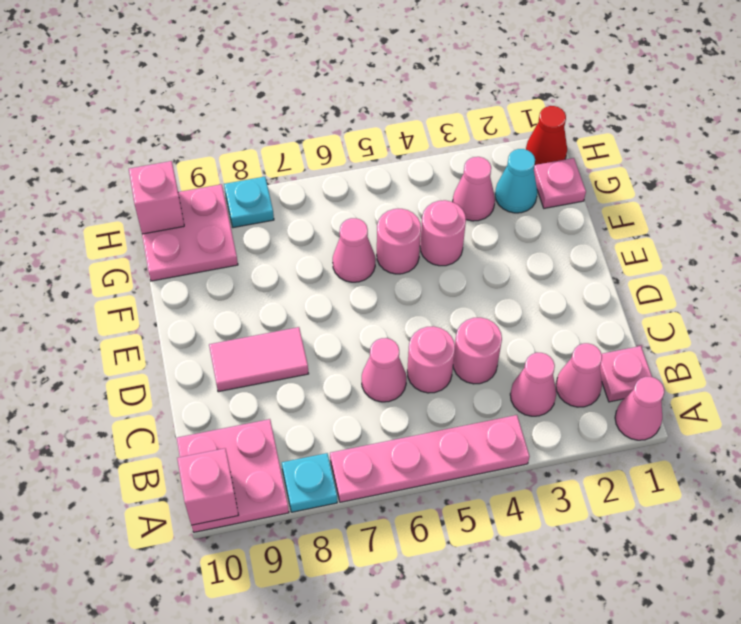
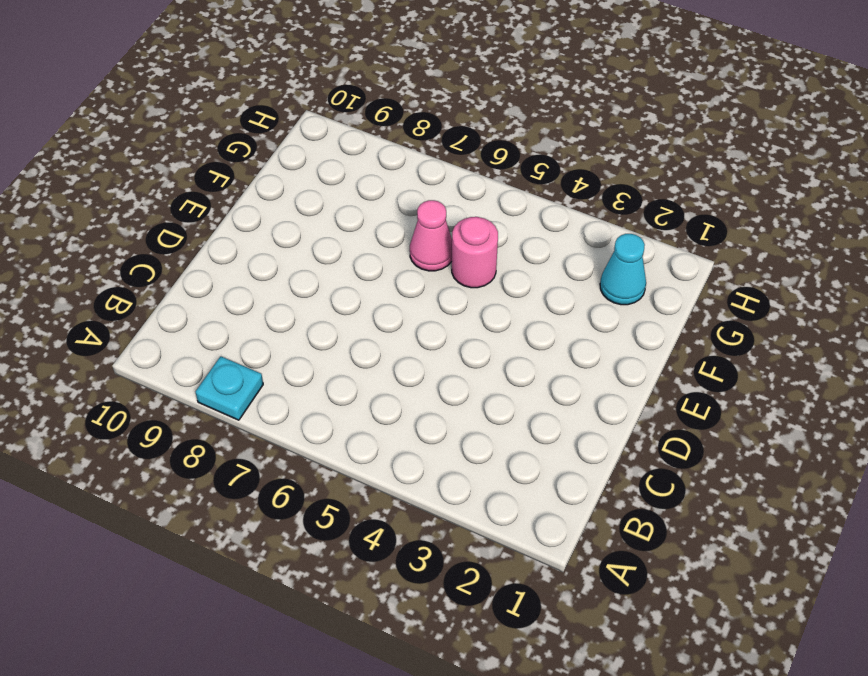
none -> pink 1x1 cone [615,377,664,440]
none -> pink 1x4 plate [330,415,530,502]
none -> pink 2x2 plate [176,419,289,532]

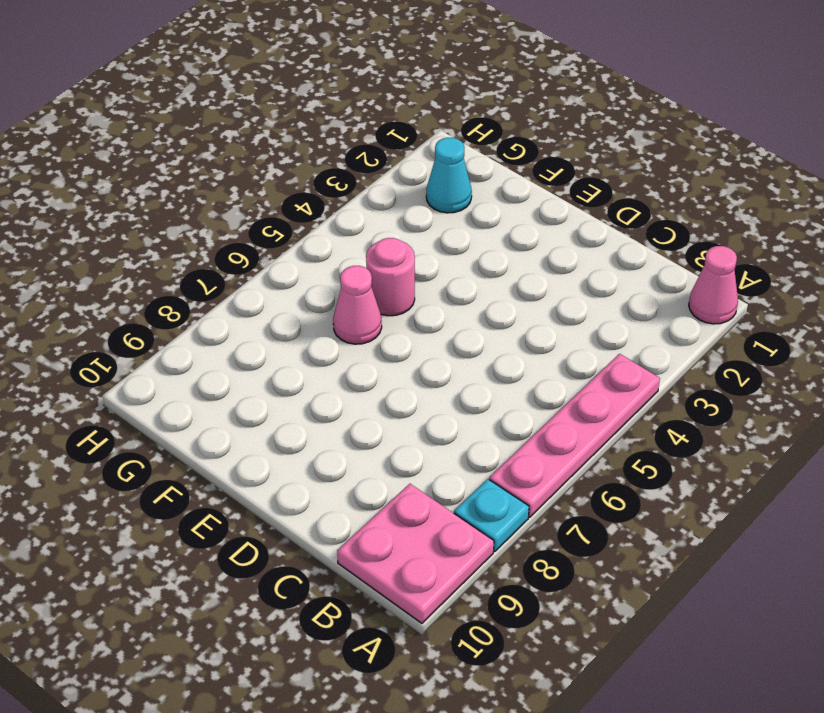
none -> pink 1x1 plate [600,346,652,402]
none -> pink 1x1 cone [556,343,602,407]
none -> pink 1x1 cone [510,353,556,416]

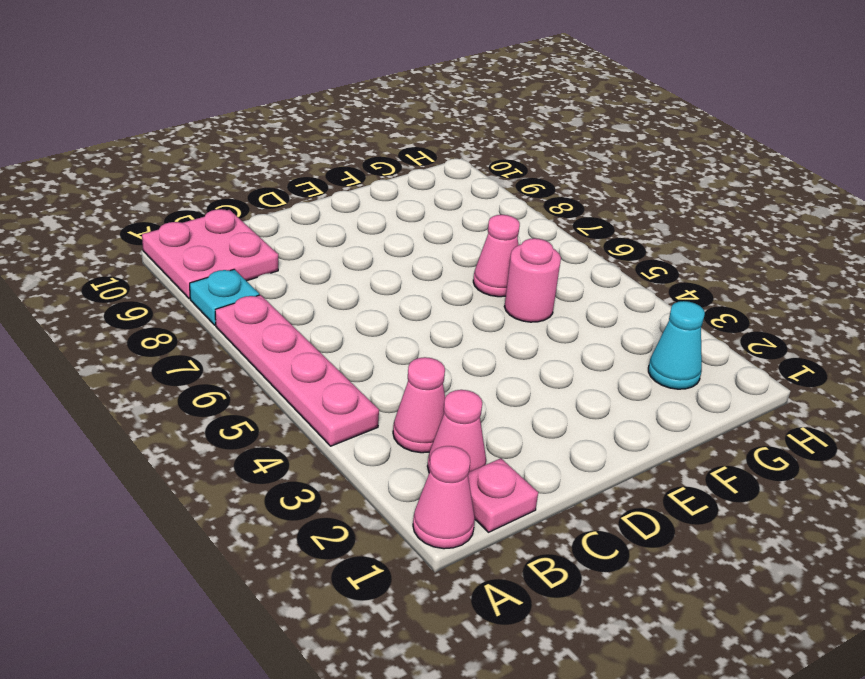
none -> pink 1x1 round brick [453,318,502,384]
none -> pink 1x1 round brick [407,326,455,393]
none -> pink 1x1 cone [362,338,406,402]

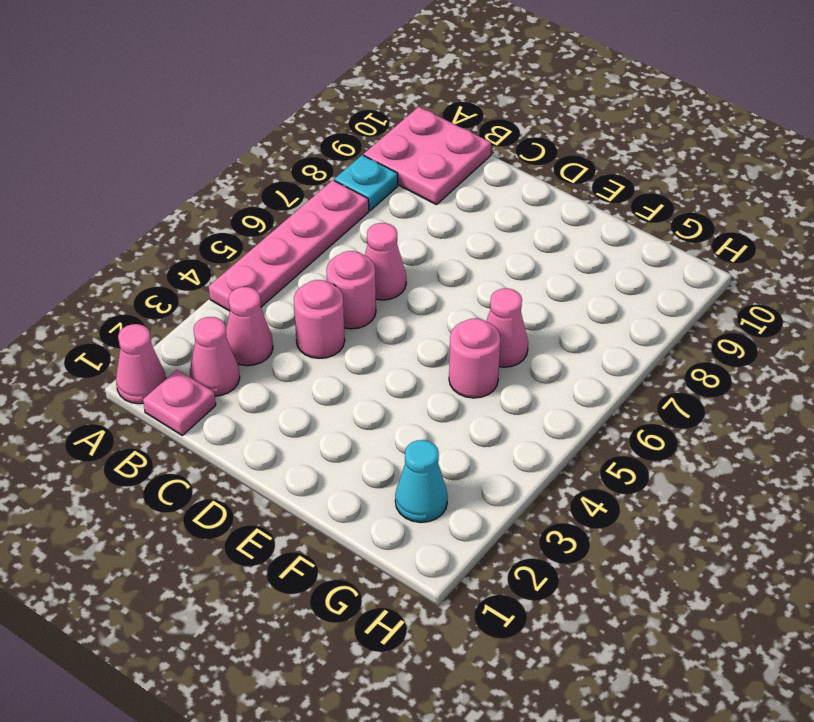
none -> pink 1x2 tile [209,327,309,392]
none -> pink 1x1 round brick [420,200,466,266]
none -> pink 1x1 plate [534,158,586,208]

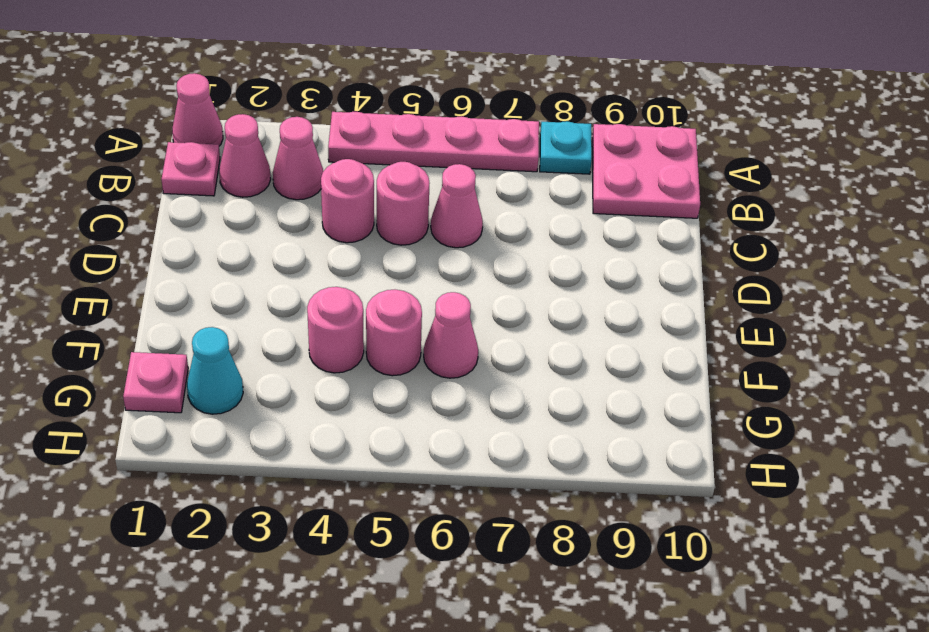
none -> pink 1x2 tile [209,327,309,392]
none -> pink 1x1 cone [453,157,495,221]
none -> pink 2x2 plate [142,184,238,281]

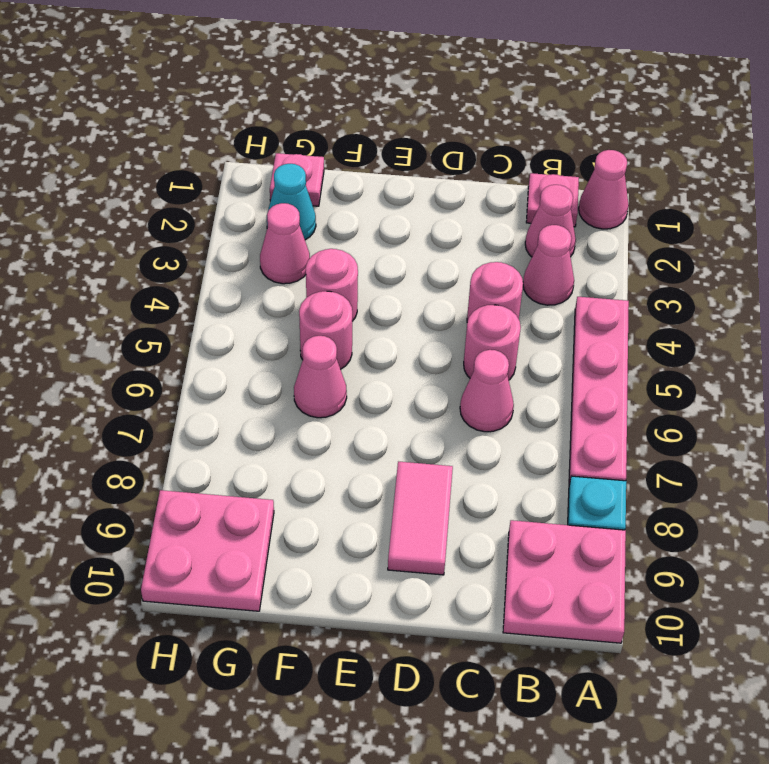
none -> red 1x1 cone [526,106,567,165]
none -> cyan 1x1 plate [224,177,274,228]
none -> pink 1x1 brick [177,448,239,525]

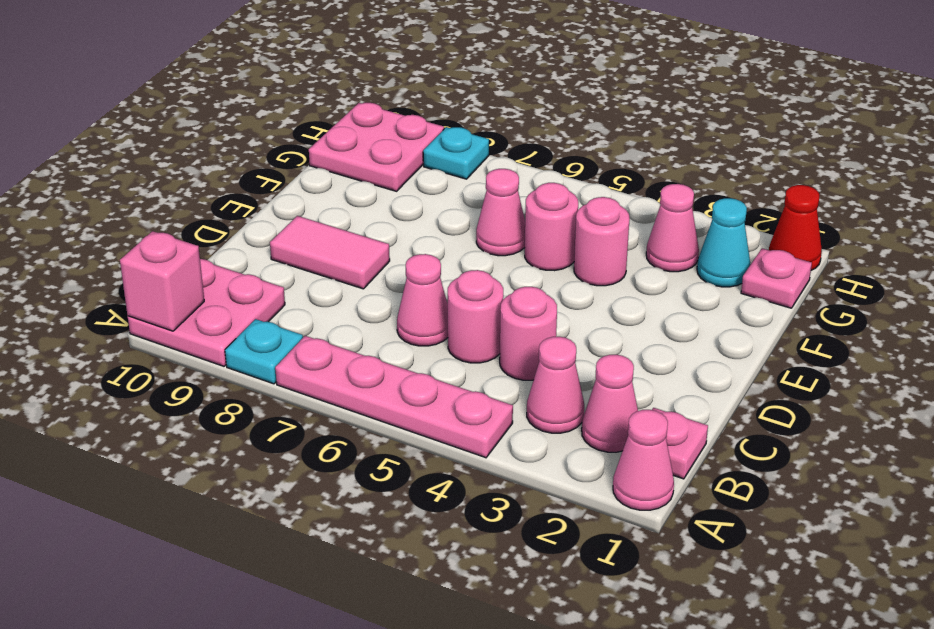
none -> pink 1x1 brick [129,161,184,234]

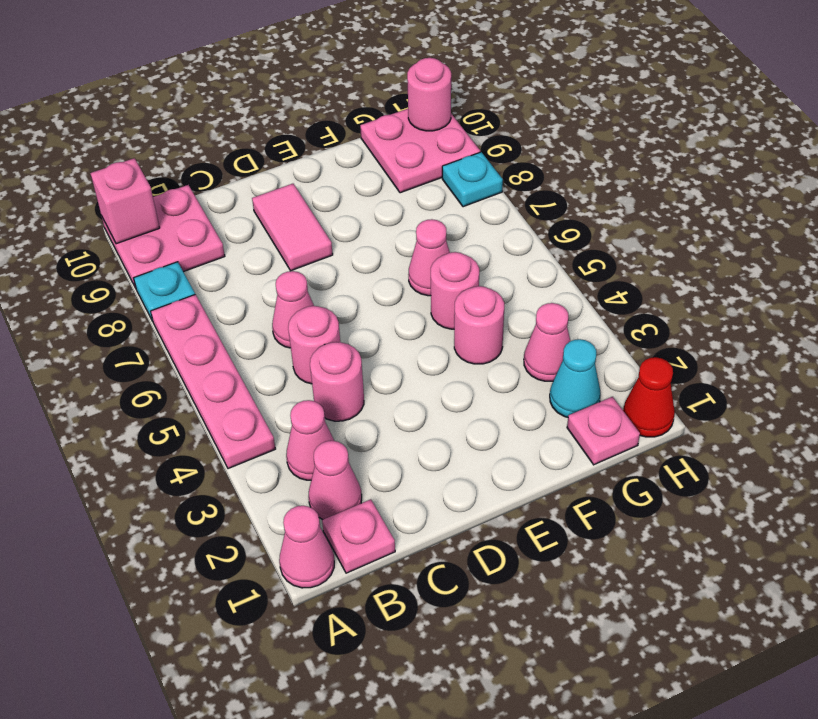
pink 1x1 round brick [407,58,451,131] -> pink 1x1 brick [129,161,184,234]

